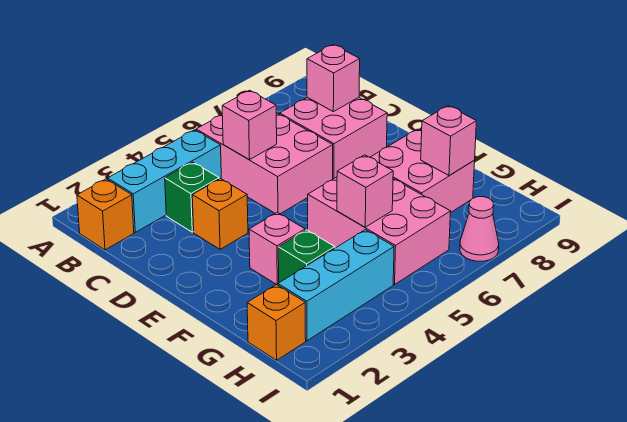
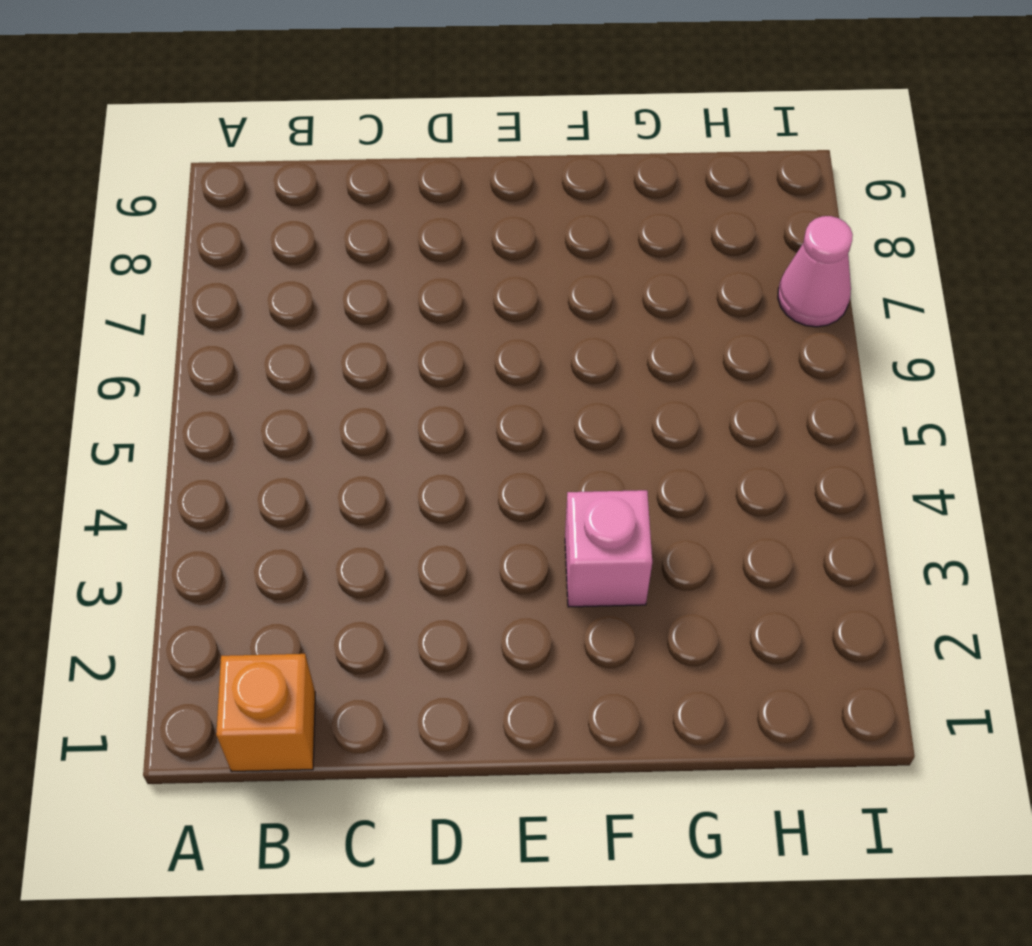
none -> cyan 1x3 brick [108,130,221,232]
none -> pink 2x3 brick [196,113,333,214]
none -> green 1x1 brick [165,162,219,232]

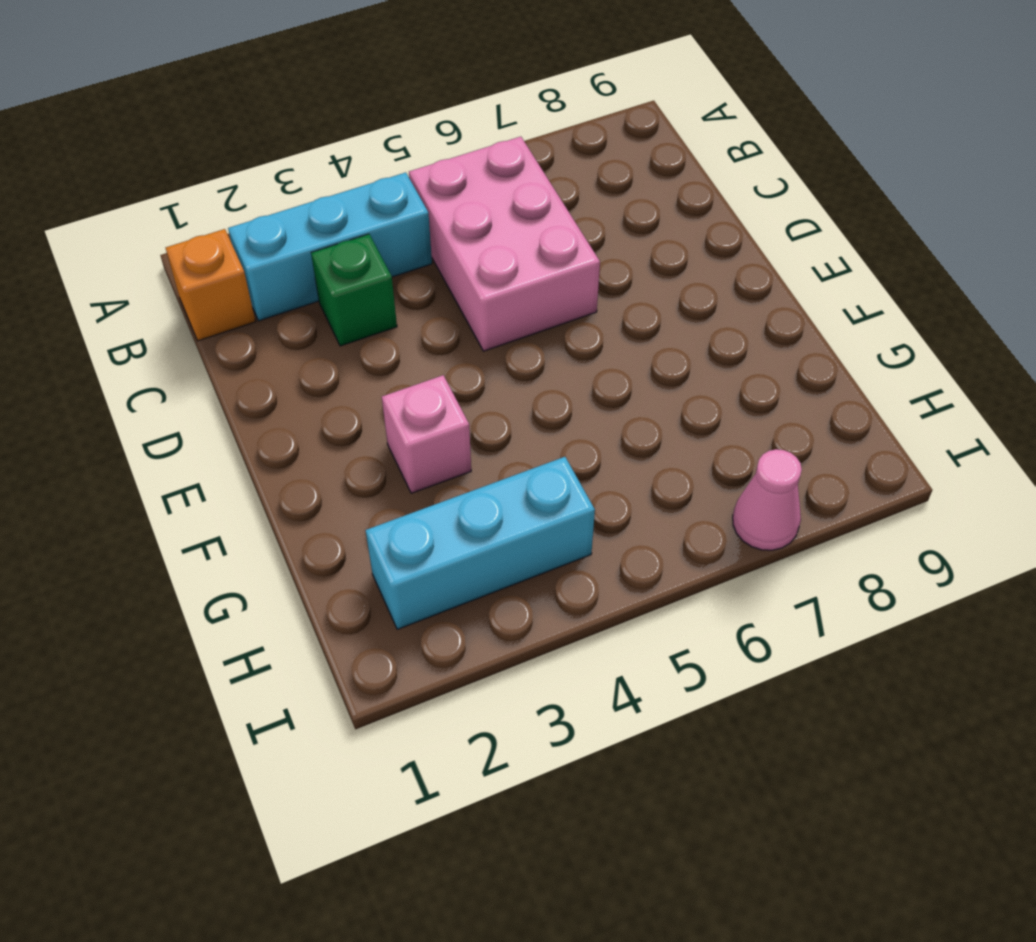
none -> pink 2x2 brick [280,97,387,179]
none -> orange 1x1 brick [192,179,248,249]
none -> pink 2x3 brick [308,177,451,284]

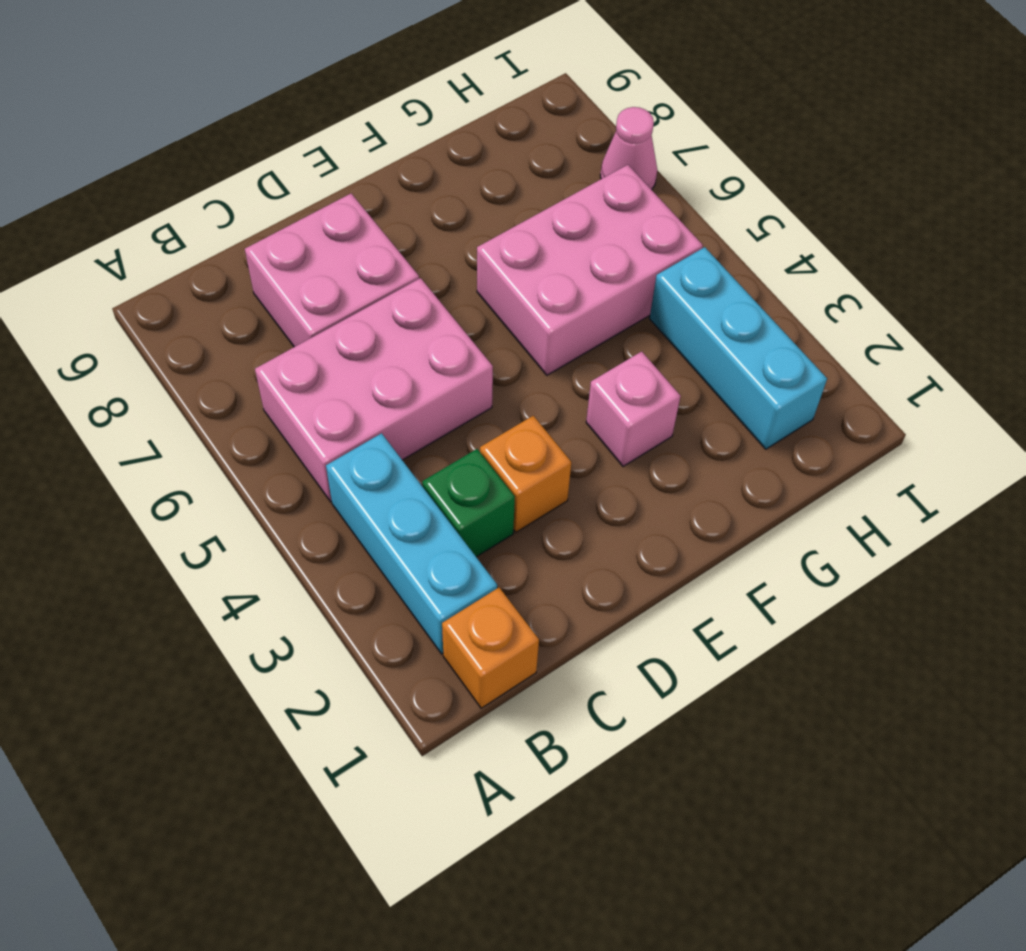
none -> pink 2x2 brick [370,129,475,212]
none -> green 1x1 brick [278,230,335,283]
none -> orange 1x1 brick [247,284,306,360]

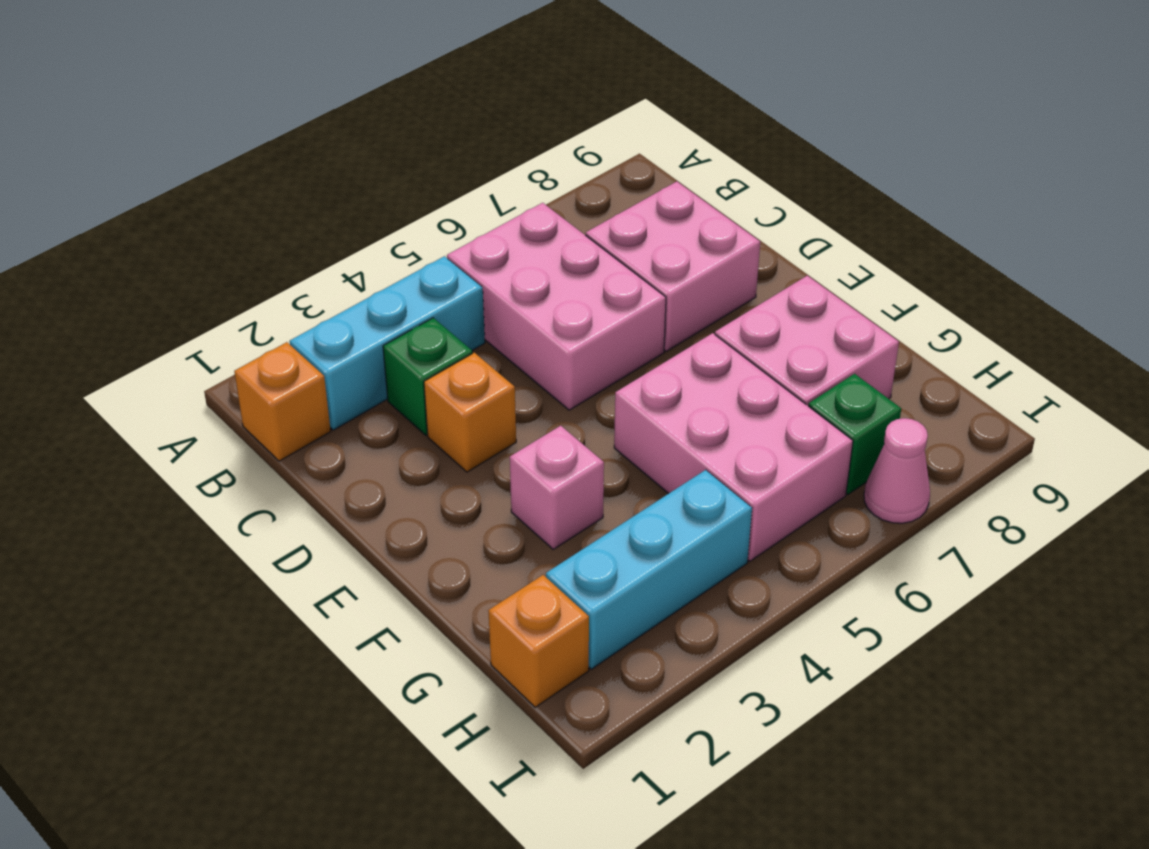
green 1x1 brick [808,374,901,494] -> green 1x1 brick moved to [278,230,335,283]
none -> pink 1x1 brick [222,90,277,160]
none -> pink 1x1 brick [307,45,360,112]
none -> pink 1x1 brick [337,155,393,227]

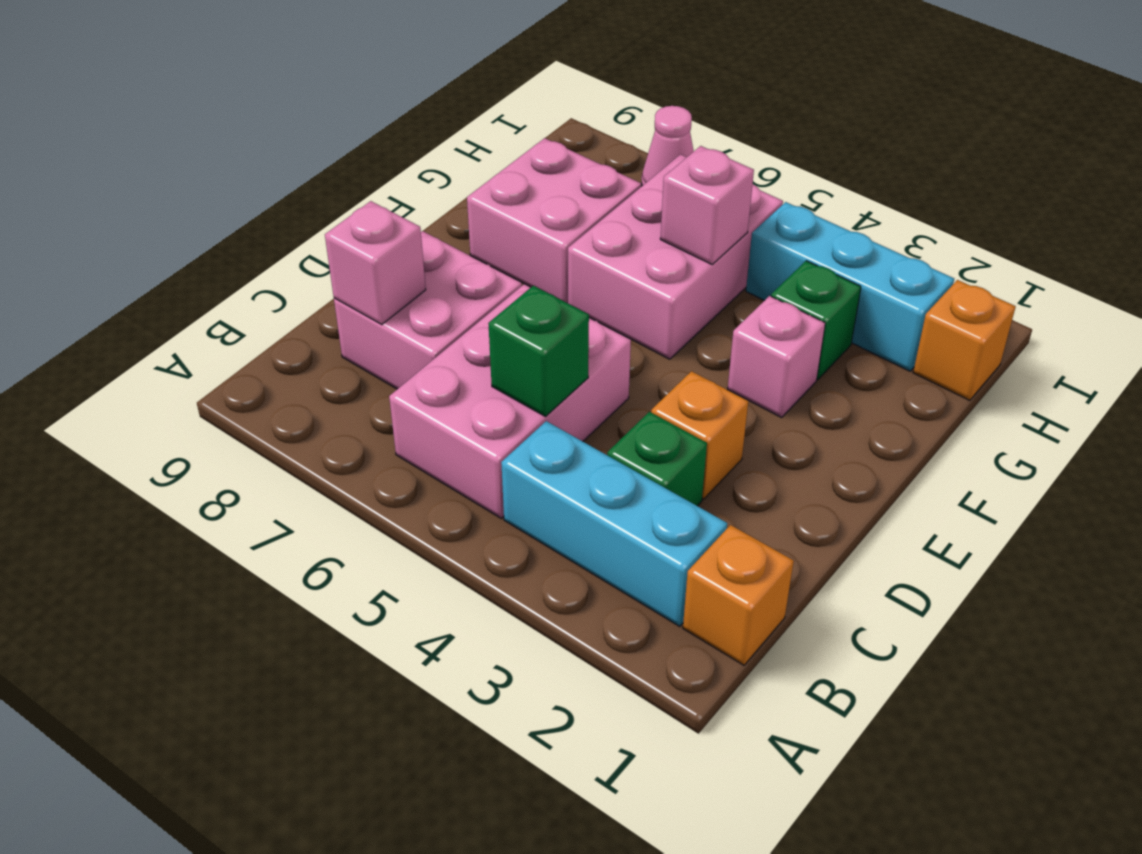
green 1x1 brick [488,286,589,416] -> pink 1x1 brick [222,90,277,160]
none -> pink 1x1 brick [421,106,476,175]

